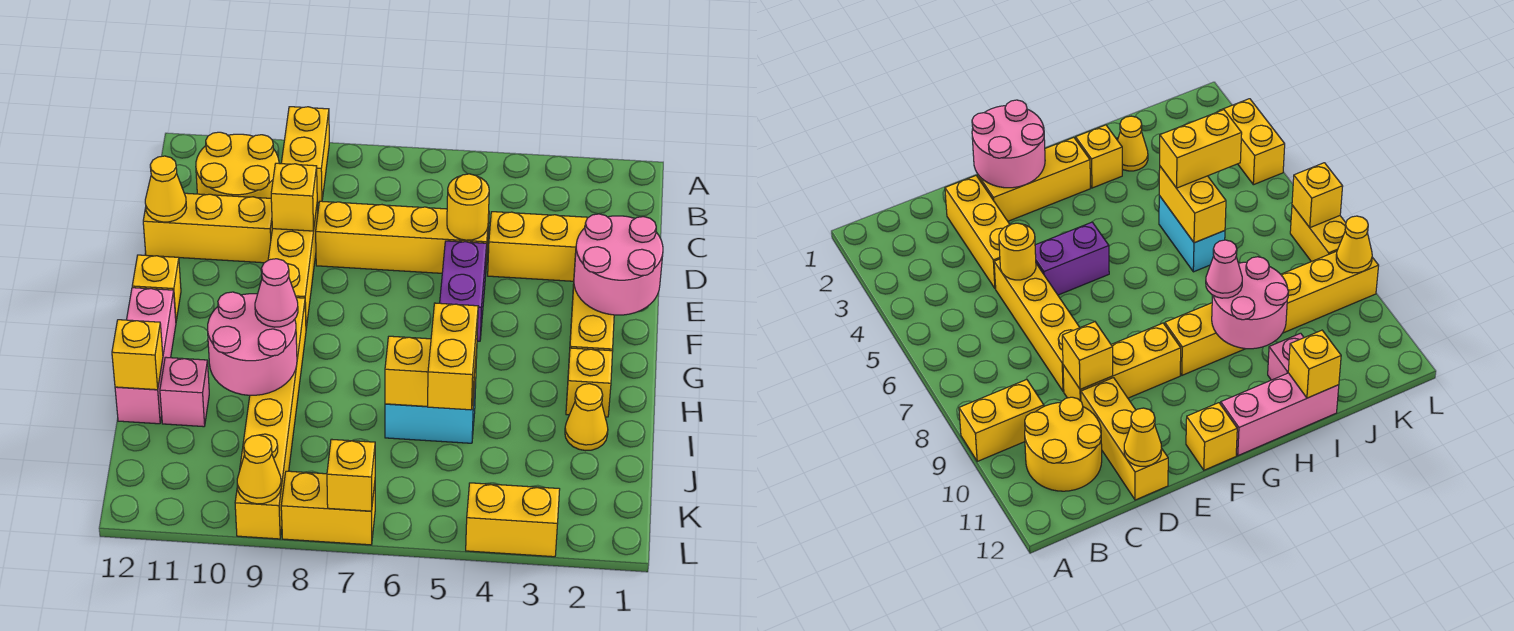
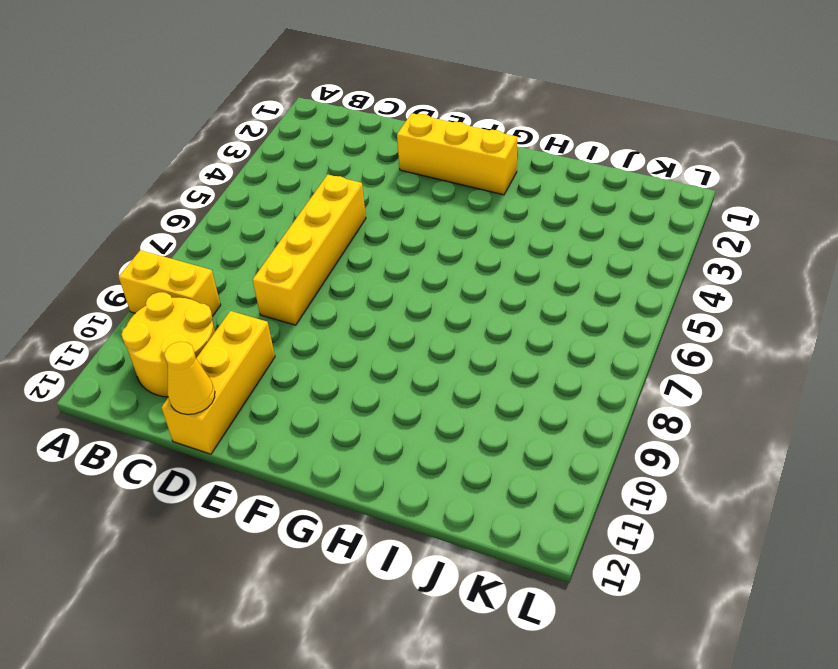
none -> yellow 1x3 brick [488,212,588,281]
none -> yellow 1x3 brick [268,207,318,328]
none -> purple 1x2 brick [440,241,487,341]

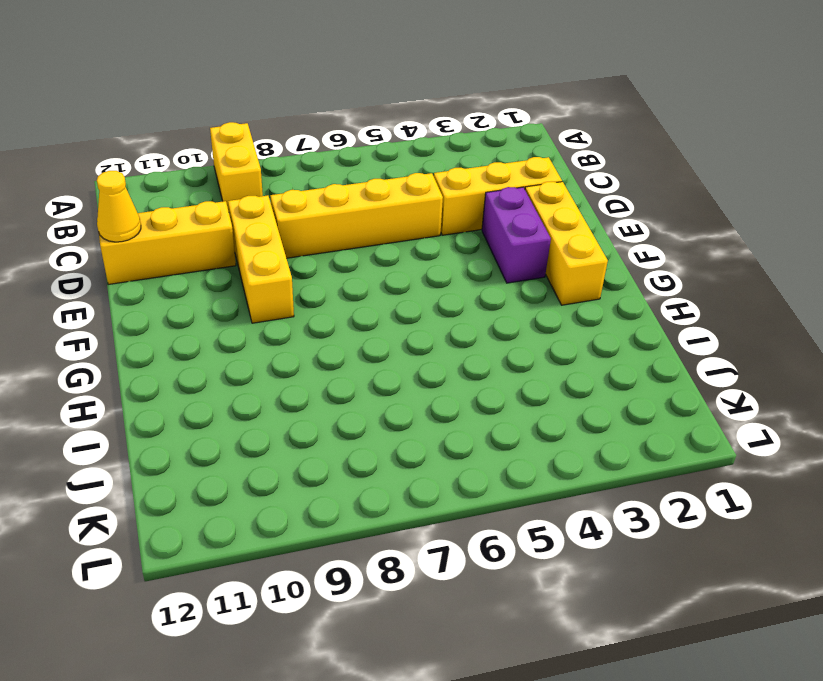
purple 1x2 brick [482,187,551,283] -> purple 1x2 brick moved to [440,241,487,341]
none -> yellow 2x2 round brick [196,132,279,198]
none -> yellow 1x1 brick [132,255,181,321]
none -> yellow 1x6 brick [235,298,306,539]

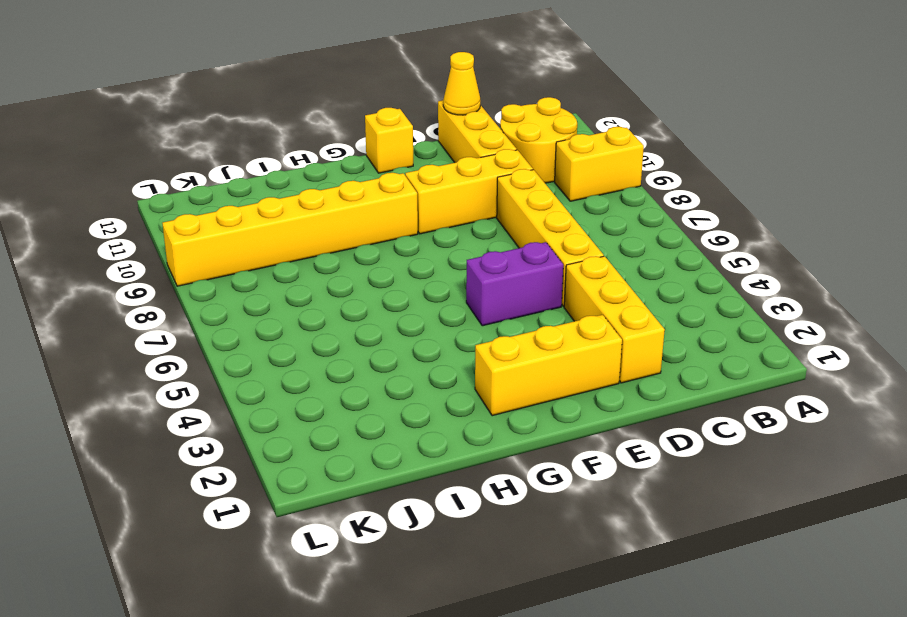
none -> pink 1x3 brick [115,288,176,424]
none -> yellow 1x1 brick [566,348,613,417]
none -> yellow 1x1 cone [565,384,608,451]

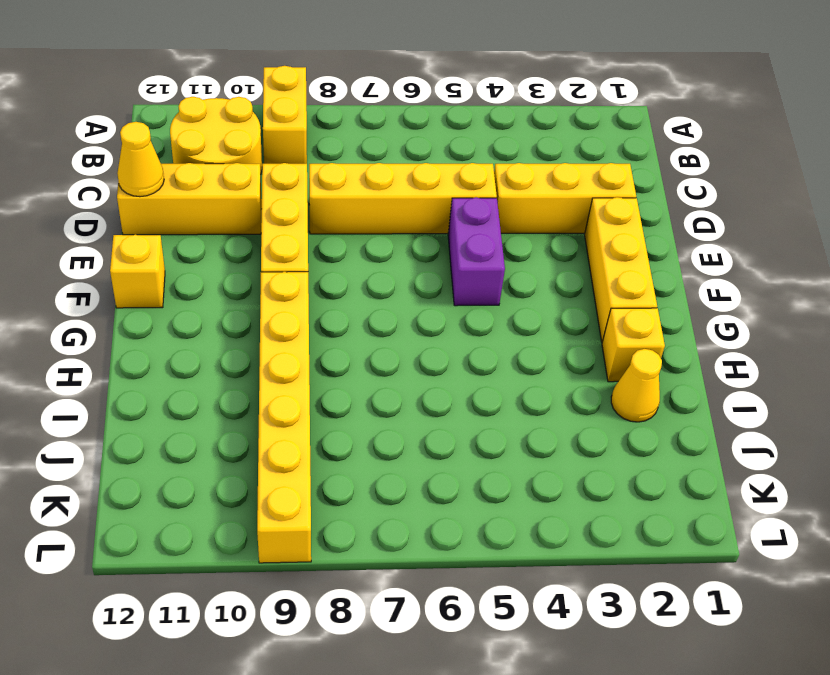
none -> pink 1x3 brick [115,288,176,424]
none -> cyan 1x2 brick [385,382,476,443]
none -> pink 1x1 brick [160,357,209,427]

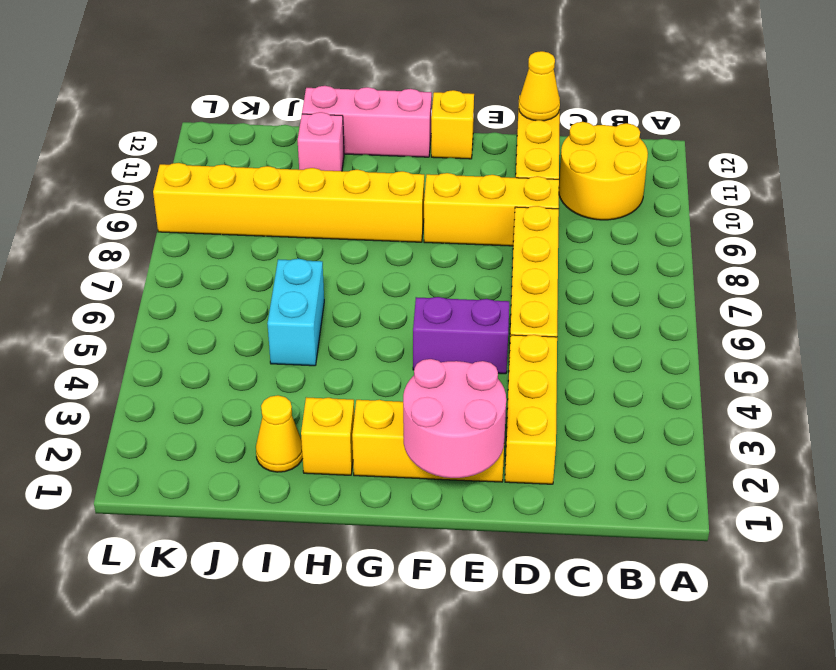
none -> yellow 1x2 brick [281,107,329,203]
none -> yellow 1x2 brick [466,483,560,557]
none -> yellow 1x2 brick [281,471,375,545]

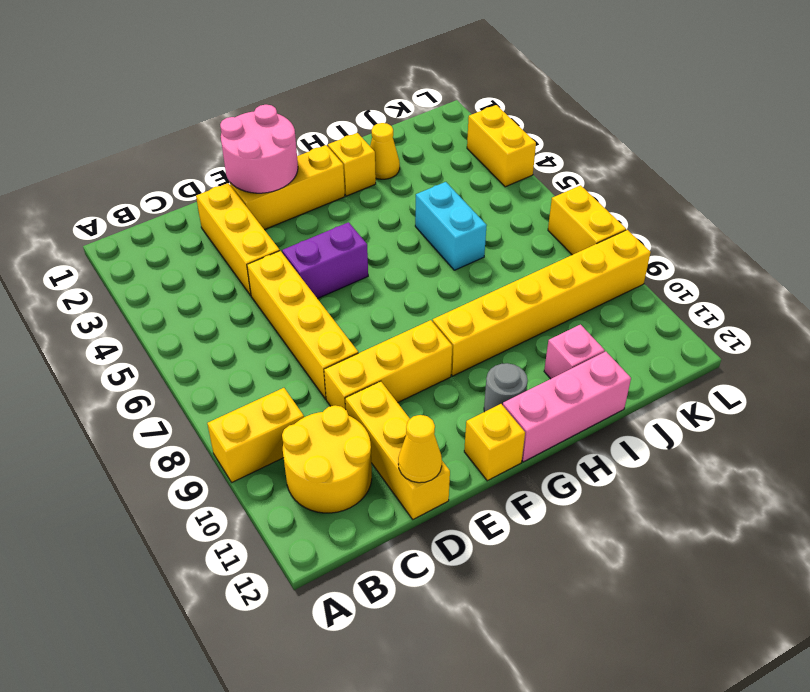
grey 1x1 round brick [484,363,528,412] -> none
none -> yellow 1x1 round brick [447,174,489,240]
none -> yellow 1x1 brick [271,163,317,231]
none -> pink 2x2 round brick [207,292,297,395]

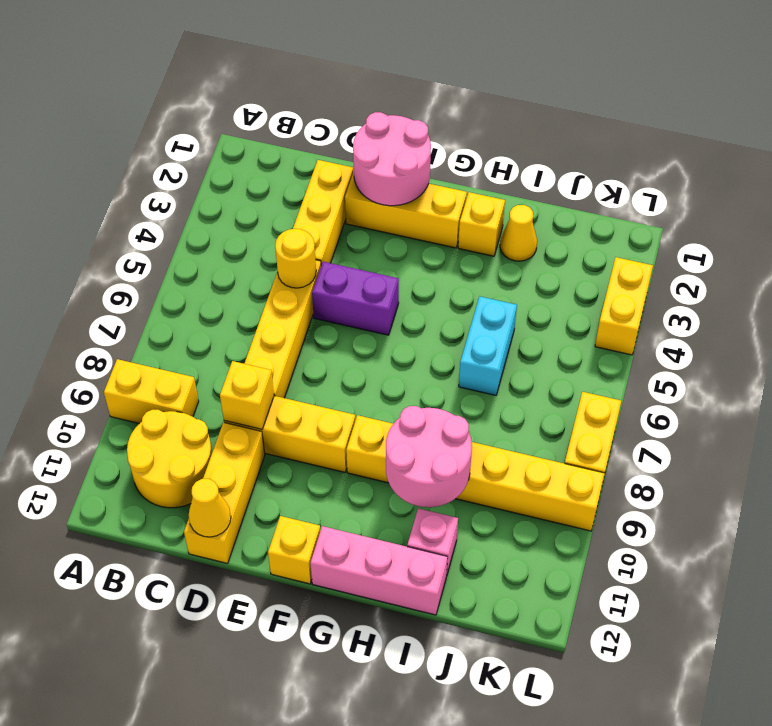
none -> yellow 1x2 brick [385,336,477,409]
none -> yellow 1x1 brick [112,320,163,390]
none -> yellow 1x1 brick [327,439,375,511]

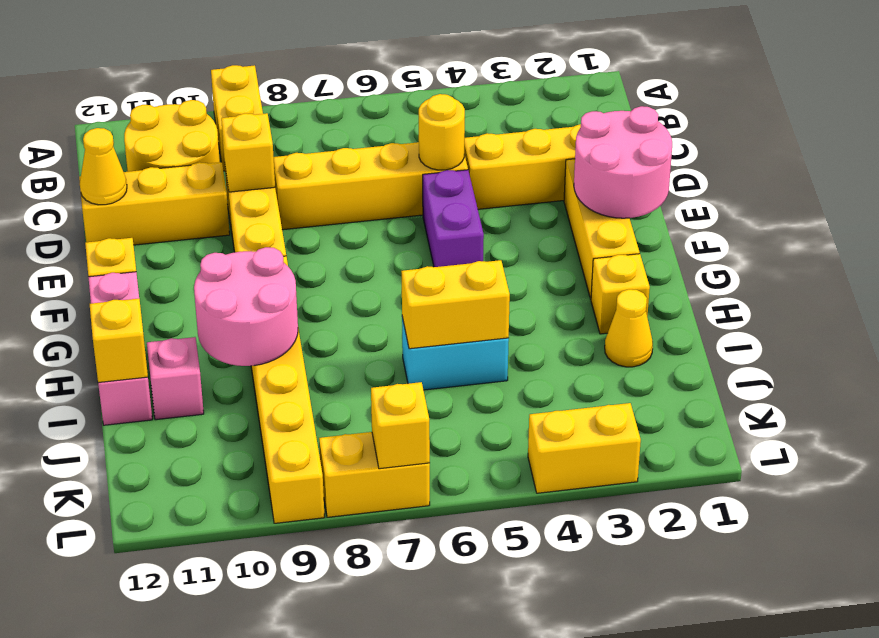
none -> yellow 1x1 cone [237,435,281,504]
none -> pink 1x1 cone [255,259,298,327]
none -> yellow 1x2 brick [427,303,478,410]

